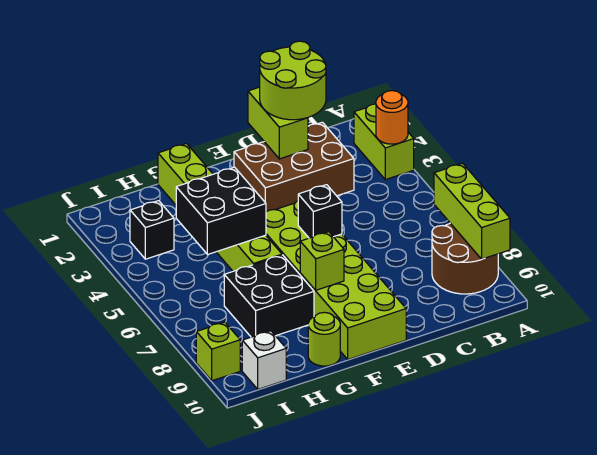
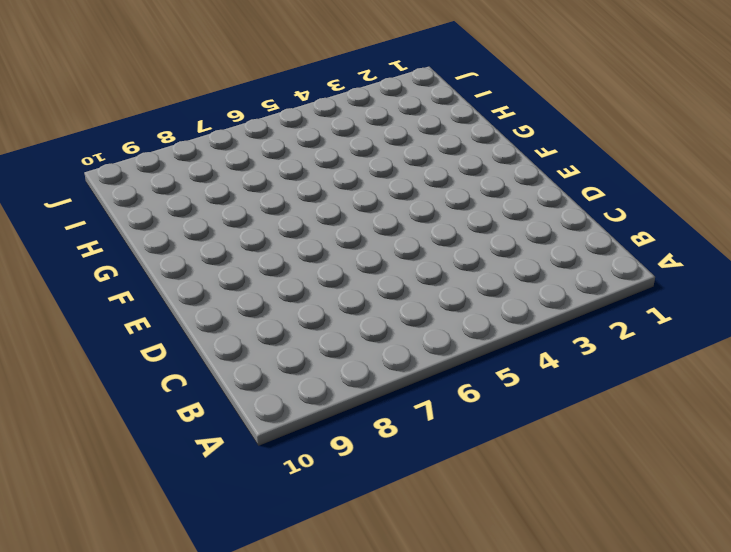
none -> lime 1x2 brick [354,104,414,180]
none -> brown 2x2 round brick [432,223,498,294]
none -> brown 2x3 brick [234,122,354,212]

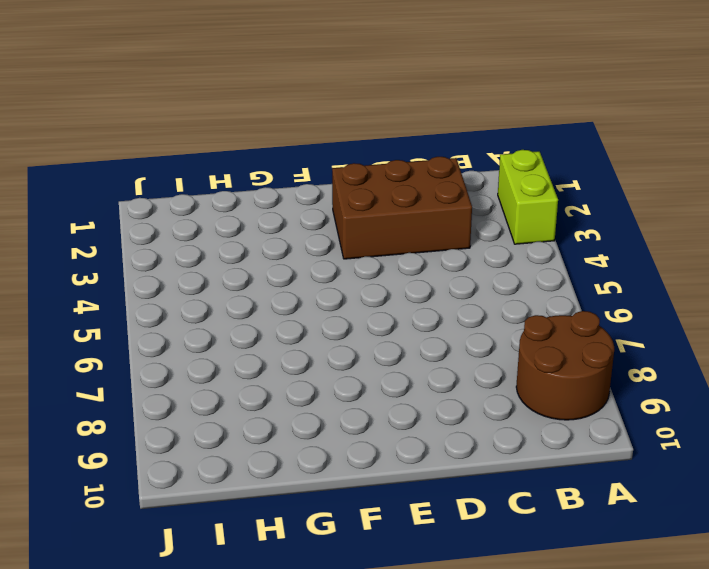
none -> lime 2x6 brick [266,201,406,359]
none -> lime 1x6 brick [158,144,282,271]
none -> black 2x2 brick [224,255,314,337]

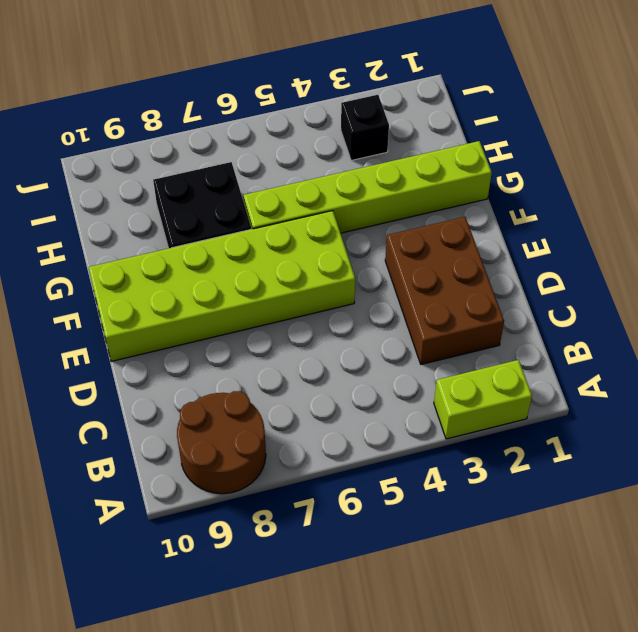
none -> lime 1x1 round brick [308,312,340,366]
none -> white 1x1 brick [242,331,286,389]
none -> lime 1x1 brick [196,322,240,381]

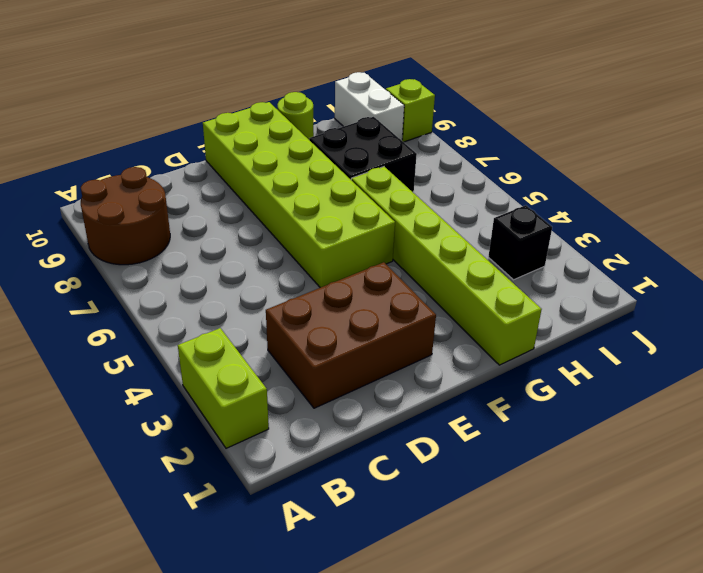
white 1x2 brick [335,72,404,141] -> white 1x1 brick [242,331,286,389]
none -> orange 1x1 round brick [376,91,408,144]
none -> lime 1x3 brick [434,163,510,259]
none -> lime 1x2 brick [248,87,308,159]

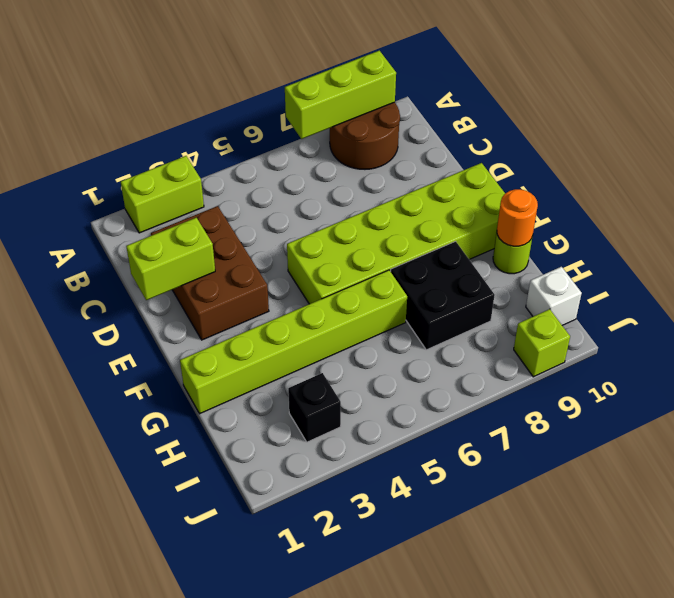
orange 1x1 round brick [497,189,538,246] -> orange 1x1 round brick moved to [376,91,408,144]
none -> black 1x1 brick [298,185,342,238]
none -> lime 1x1 brick [300,232,344,290]
none -> black 2x2 brick [176,167,266,255]

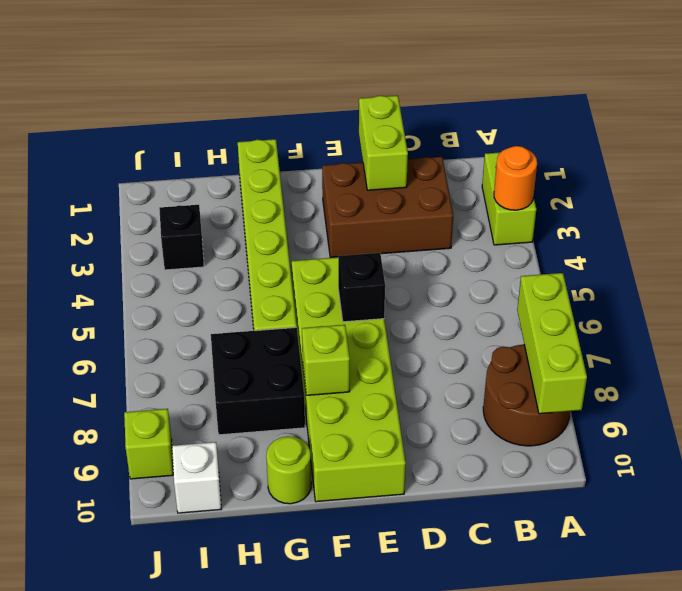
none -> black 2x2 brick [176,167,266,255]
none -> lime 2x2 round brick [260,41,326,120]

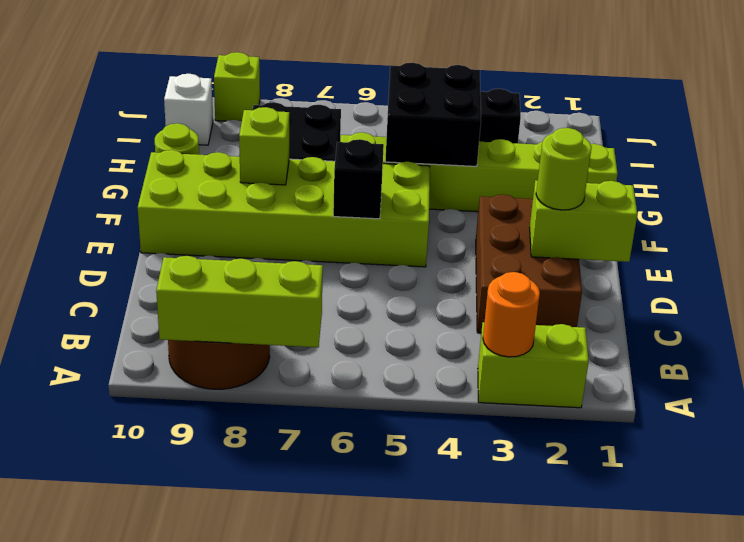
lime 1x1 round brick [536,128,592,210] -> lime 2x2 round brick [260,41,326,120]

